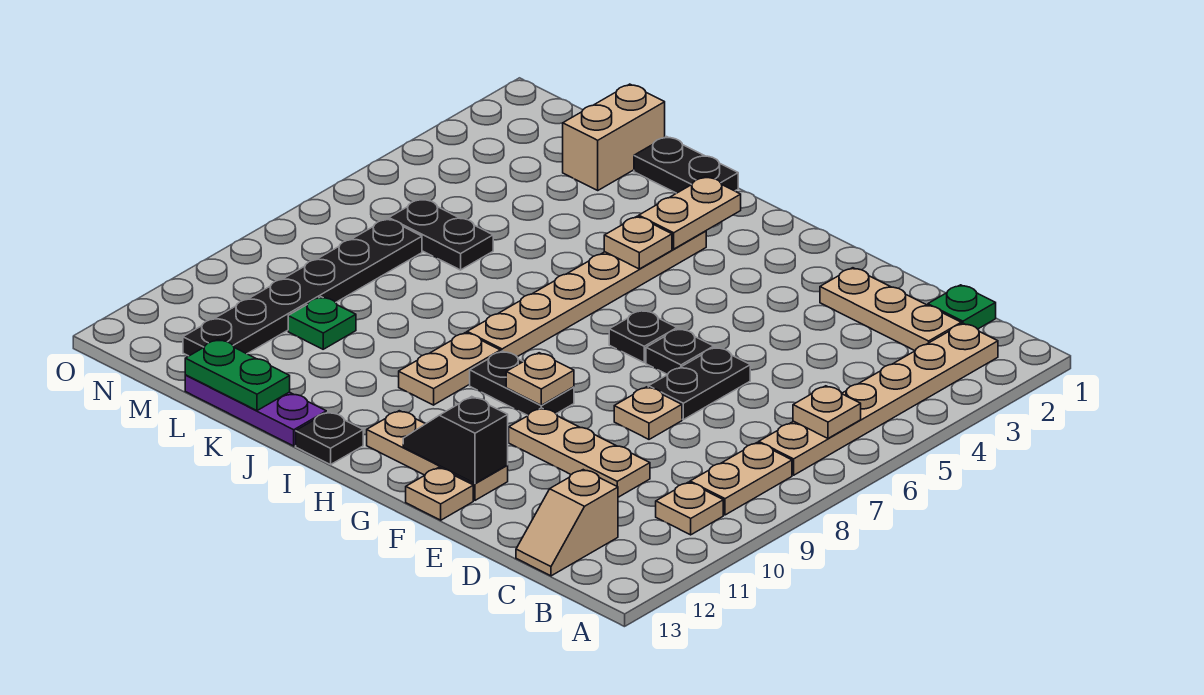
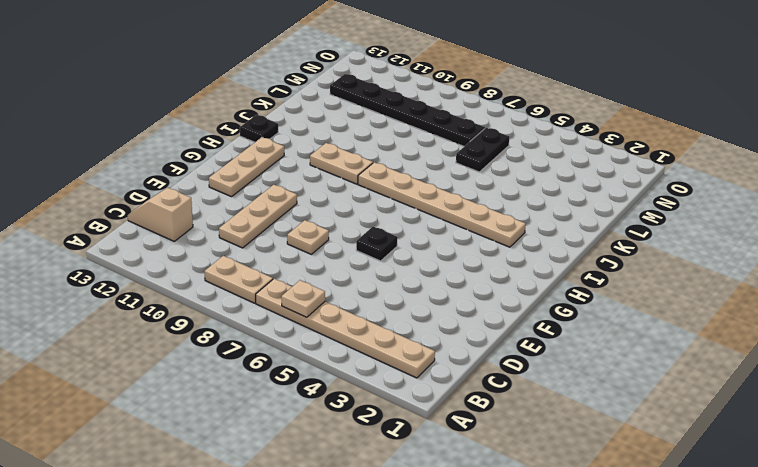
none -> tan 1x1 plate [656,482,723,535]
none -> green 1x1 plate [928,285,996,329]
none -> tan 1x3 plate [820,268,961,351]

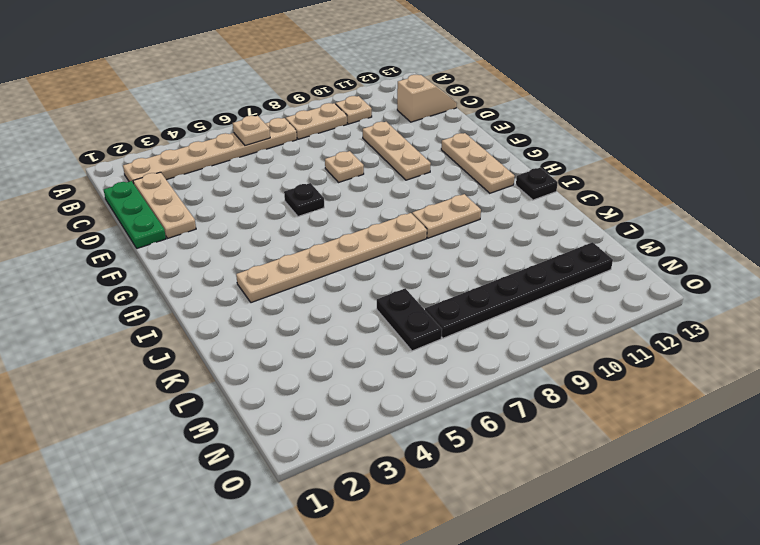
green 1x3 plate [104,181,166,248] -> green 1x1 plate [928,285,996,329]
none -> black 1x2 plate [648,347,750,420]
none -> tan 1x1 plate [406,468,473,520]
none -> black 1x1 plate [609,310,677,363]

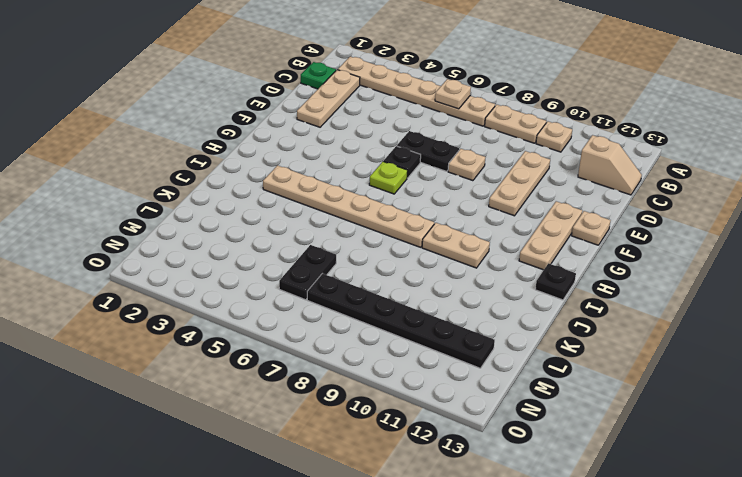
lime 1x1 plate [369,162,408,194] -> black 1x1 plate [609,310,677,363]
none -> black 1x2 plate [470,351,574,415]
none -> black 1x2 plate [634,137,738,193]
none -> purple 1x3 plate [185,375,326,446]

